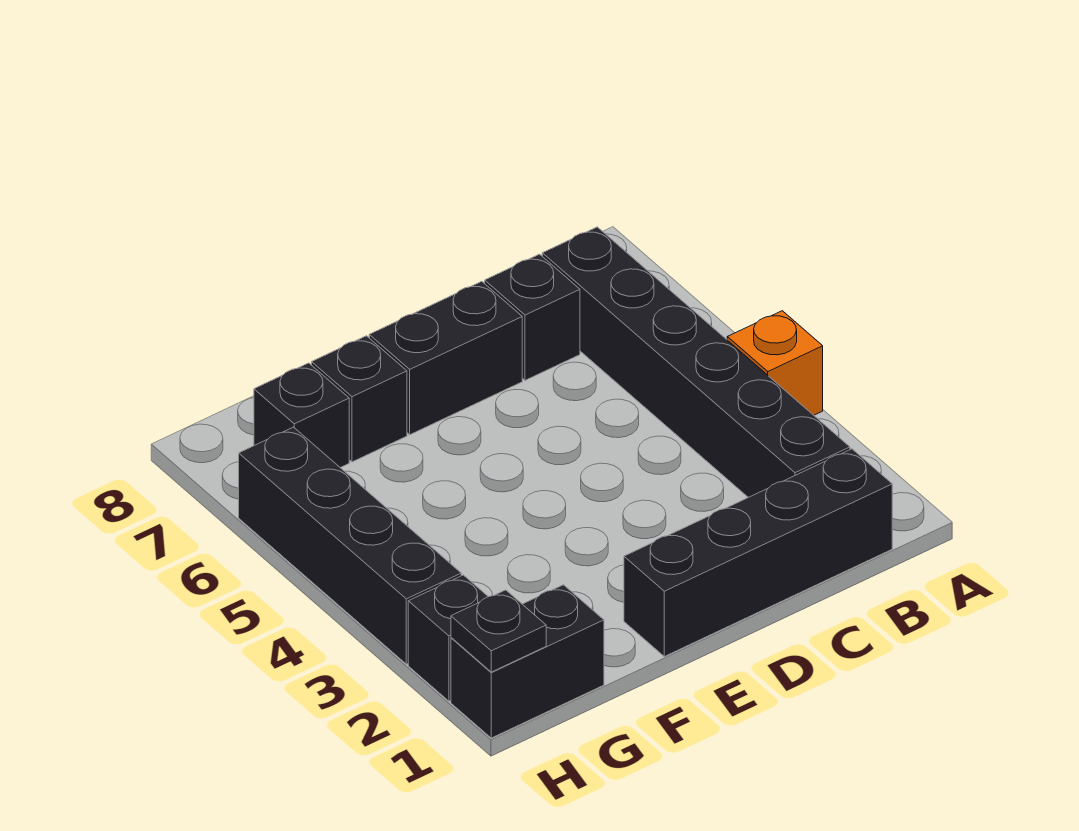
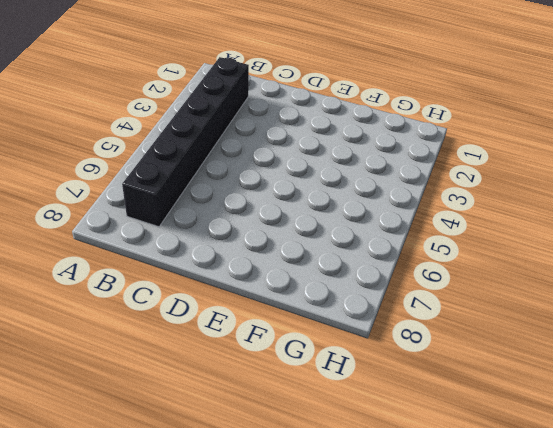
none -> orange 1x1 brick [727,311,823,415]
none -> black 1x4 brick [624,449,892,657]

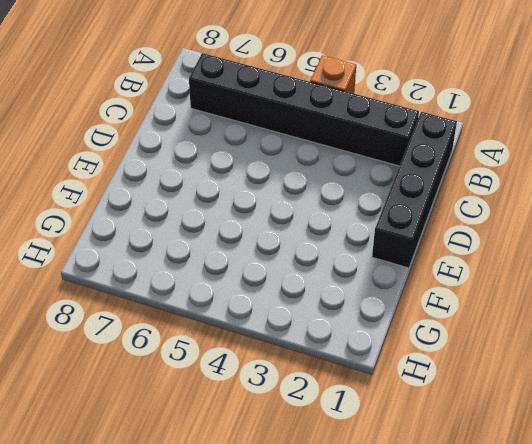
none -> black 1x1 brick [485,254,580,380]
none -> black 1x2 brick [369,282,522,435]

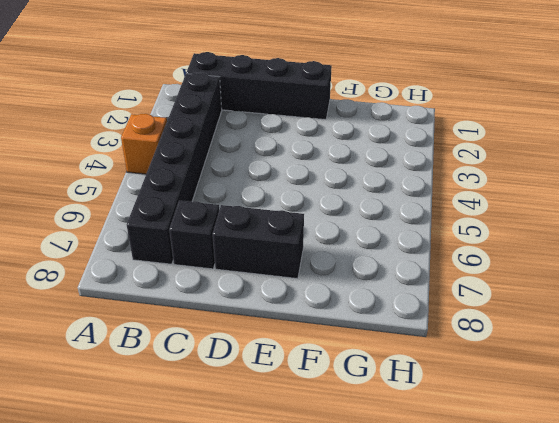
none -> black 1x1 brick [312,336,407,462]
none -> black 1x2 brick [451,585,604,738]

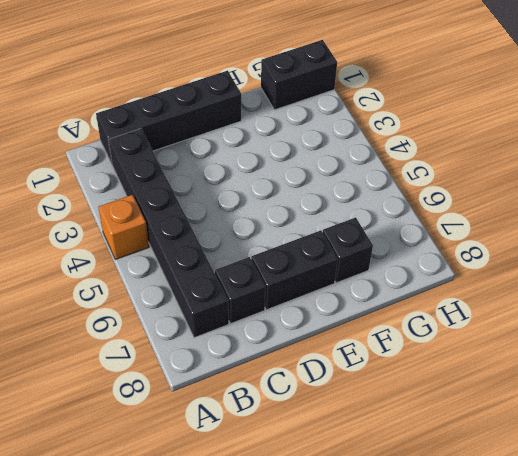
none -> black 1x1 brick [254,363,349,468]
none -> black 1x1 brick [408,575,488,701]

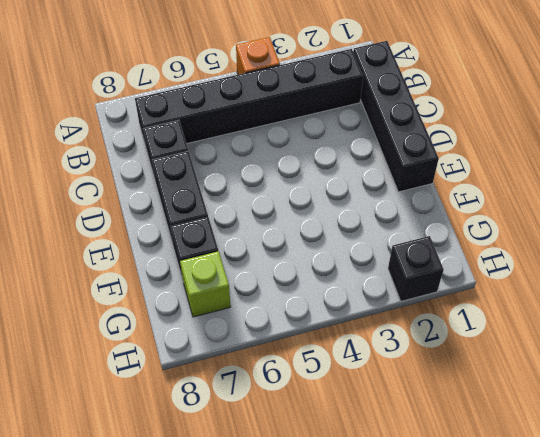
lime 1x1 brick [180,251,231,317] -> black 1x1 brick [254,363,349,468]
none -> black 1x2 brick [451,585,604,738]
none -> black 1x4 brick [239,427,461,664]

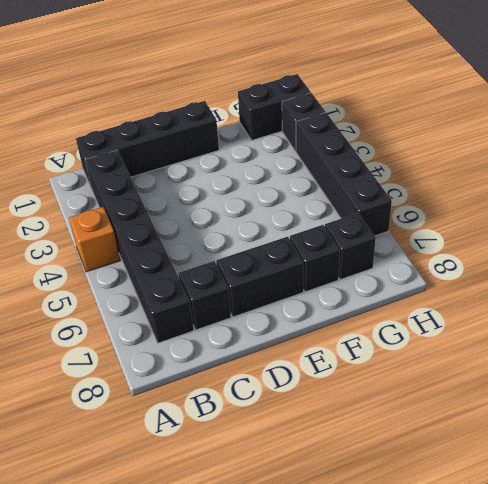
none -> black 1x1 plate [451,590,546,672]

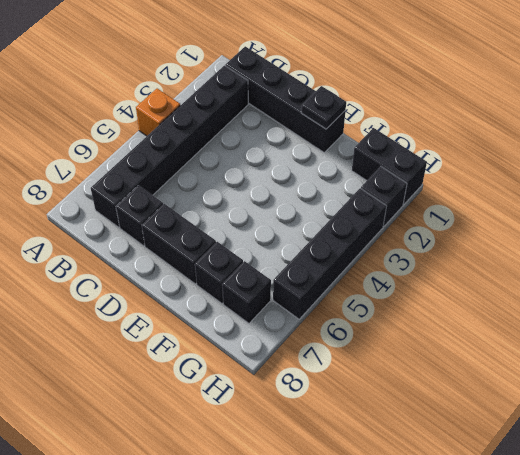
black 1x1 plate [301,86,346,129] -> black 1x1 plate moved to [451,590,546,672]

